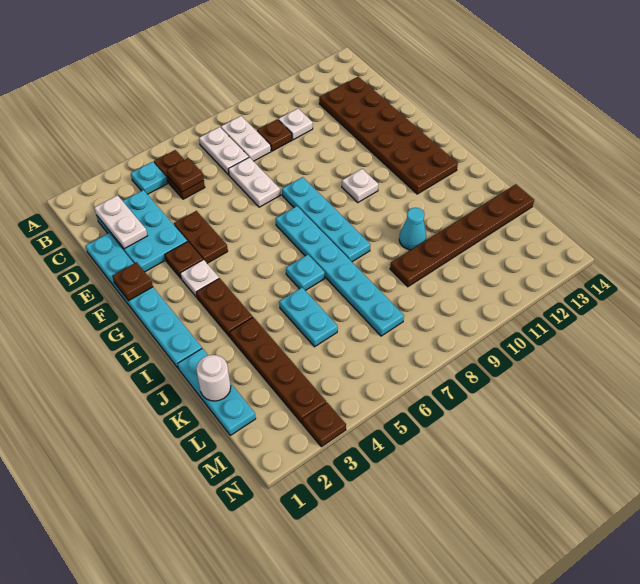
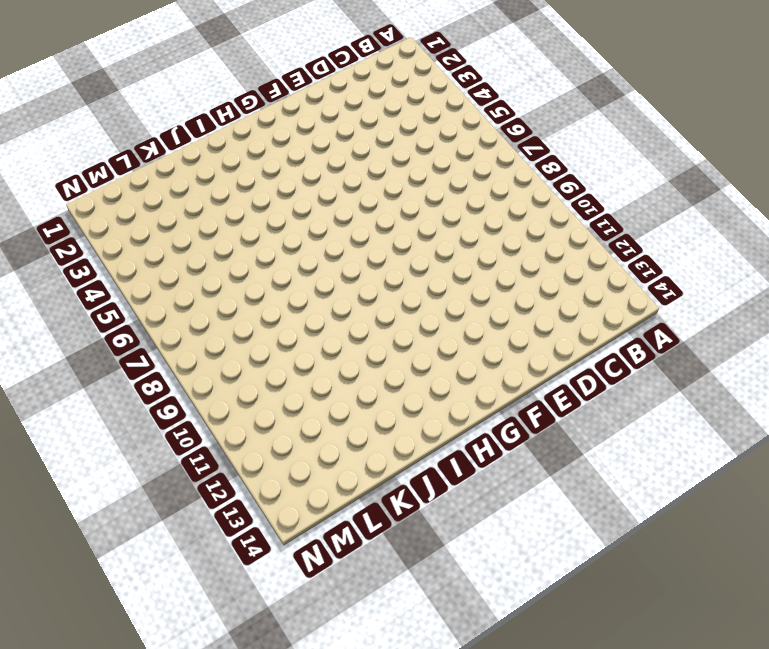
none -> cyan 1x1 plate [131,162,167,194]
none -> brown 1x2 plate [154,150,205,199]
none -> white 1x2 plate [199,127,249,175]

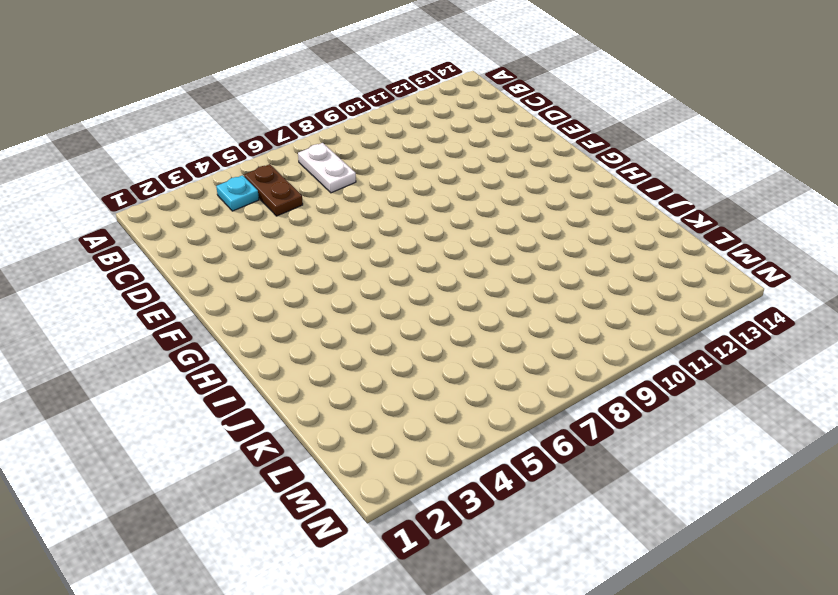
none -> white 1x2 plate [221,116,271,161]
none -> cyan 2x3 plate [96,190,187,272]
none -> brown 1x1 plate [257,119,292,151]

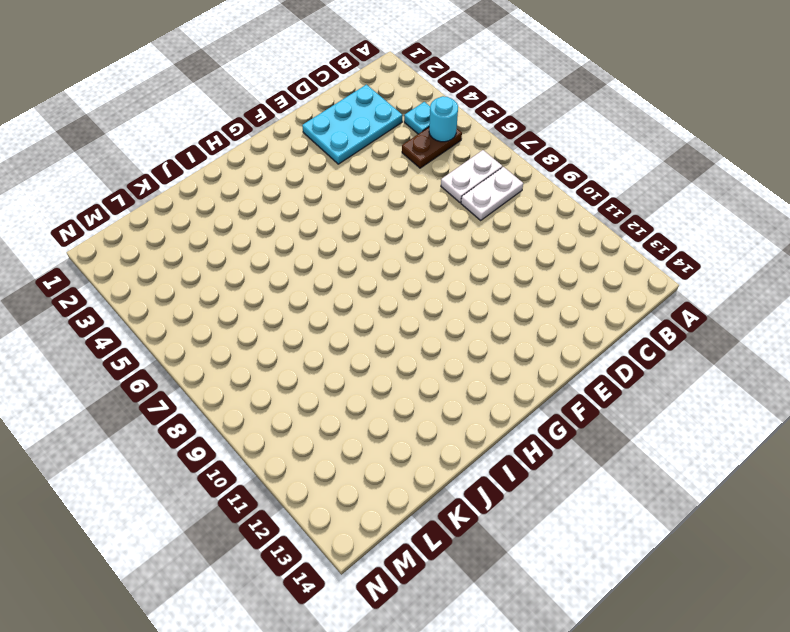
cyan 1x1 round brick [429,96,458,142] -> none
none -> brown 1x1 plate [257,119,292,151]
none -> white 1x1 plate [278,109,313,140]
none -> brown 2x6 plate [319,77,458,194]

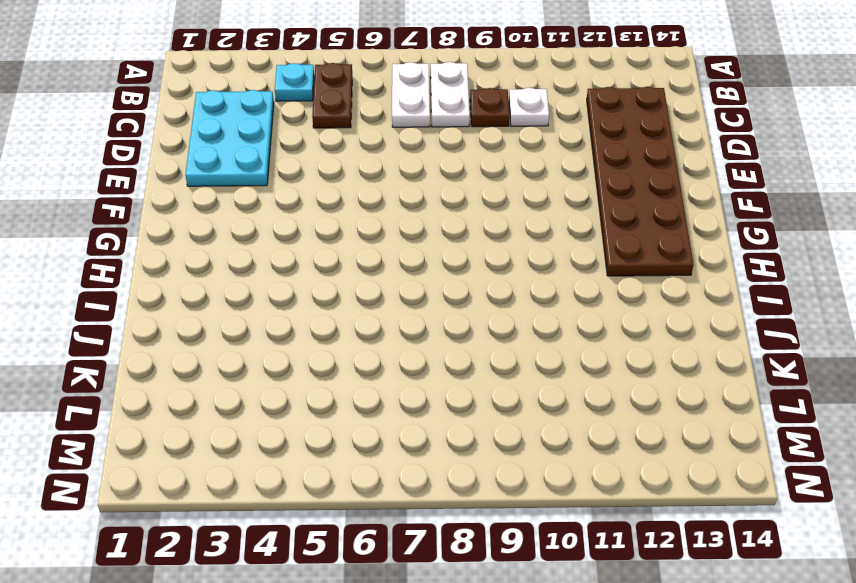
none -> cyan 1x6 plate [86,233,202,369]
none -> white 1x2 plate [228,157,280,207]
none -> brown 1x2 plate [174,211,228,263]

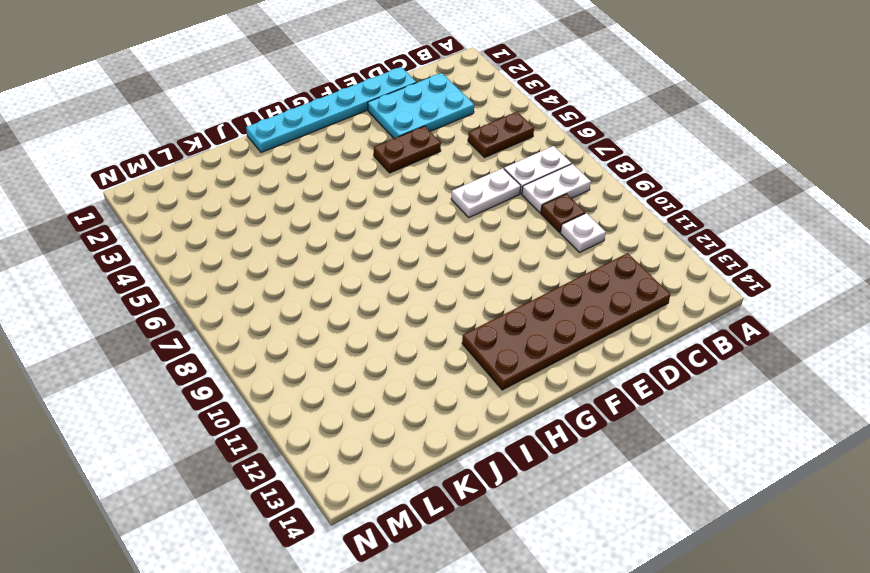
none -> cyan 1x1 plate [131,162,167,194]
none -> brown 1x1 plate [165,241,203,278]
none -> cyan 1x4 plate [282,177,370,262]

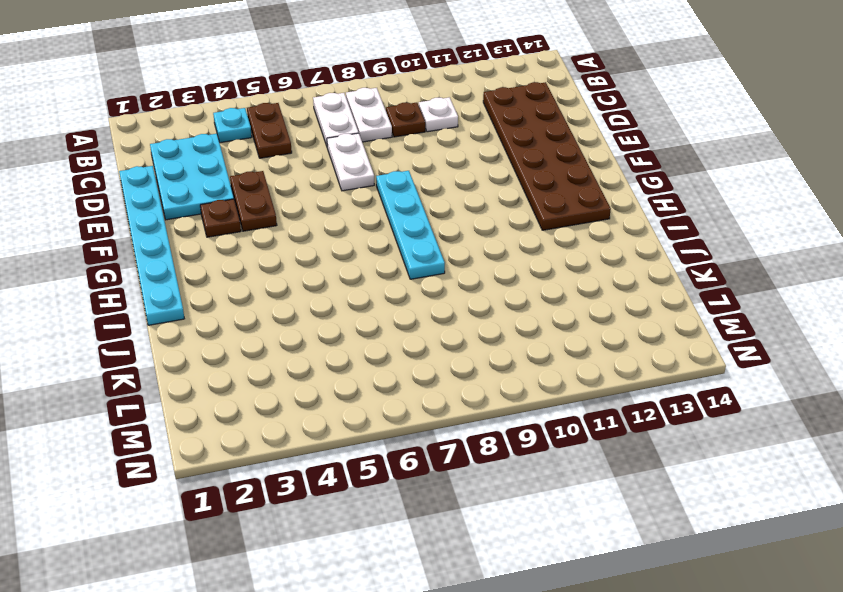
none -> white 1x1 plate [180,260,219,297]
none -> cyan 1x6 plate [276,206,404,336]
none -> white 1x1 plate [342,169,378,202]

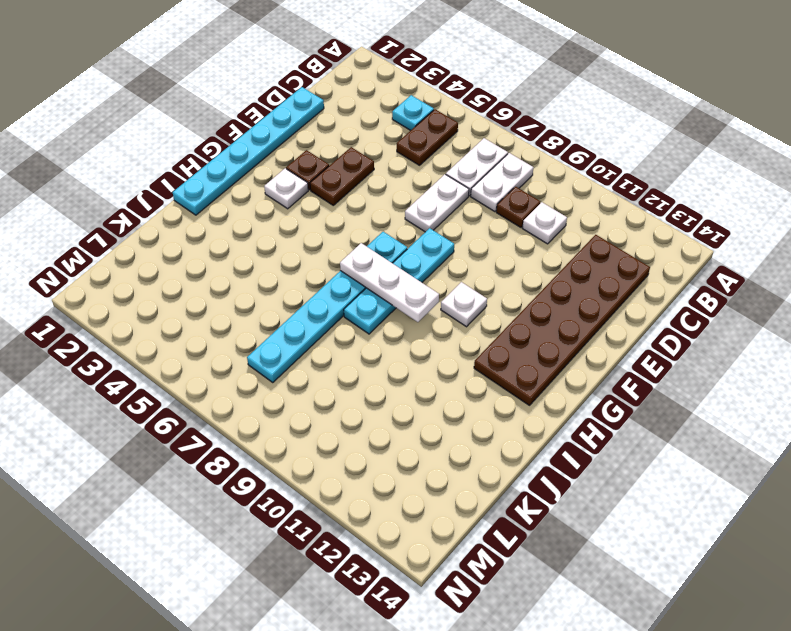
white 1x3 plate [340,243,439,322] -> none
none -> cyan 2x3 plate [96,190,187,272]
none -> brown 1x2 plate [196,278,253,337]
none -> cyan 1x1 plate [286,255,325,291]

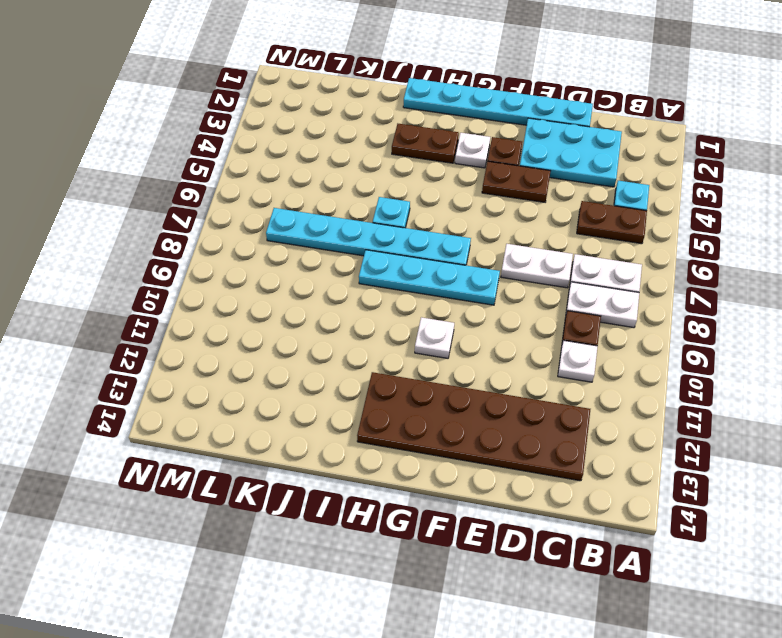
none -> cyan 1x3 plate [178,348,256,435]
none -> brown 1x4 plate [230,317,326,423]
none -> cyan 1x2 plate [279,288,338,347]

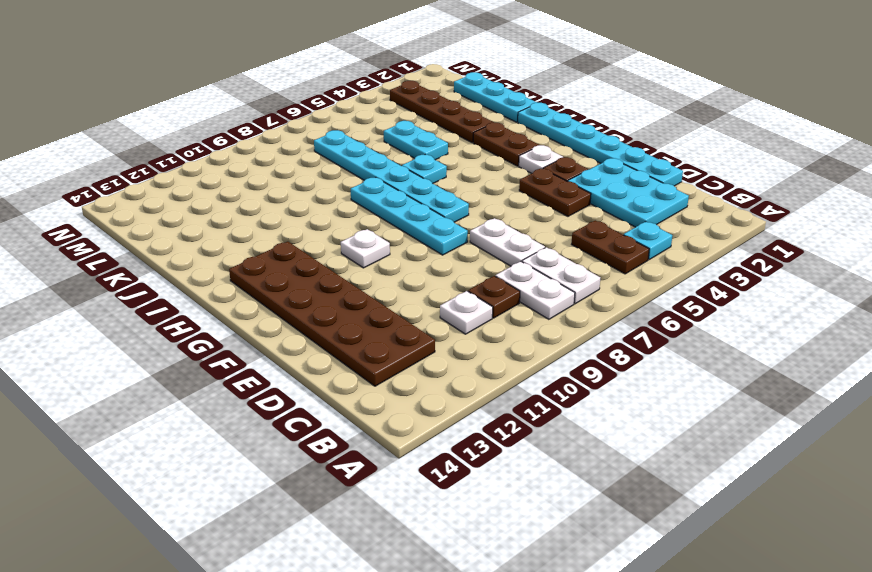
none -> cyan 1x1 cone [399,208,426,250]
none -> brown 1x6 plate [390,184,534,287]
none -> brown 1x1 plate [303,403,346,447]

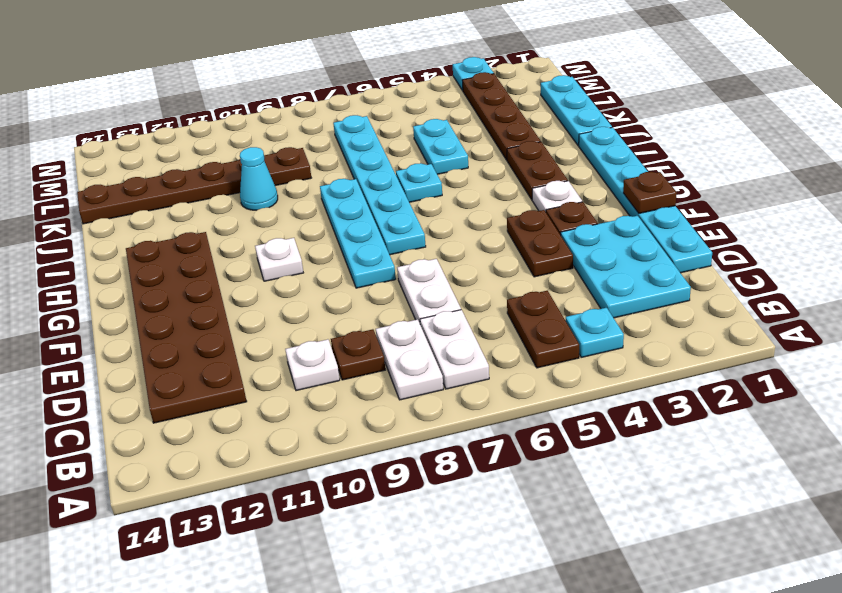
cyan 1x1 plate [453,57,494,91] -> brown 1x1 plate [303,403,346,447]
none -> white 1x2 plate [94,195,148,249]
none -> brown 1x1 plate [167,158,204,192]
none -> white 1x1 round brick [196,355,231,401]

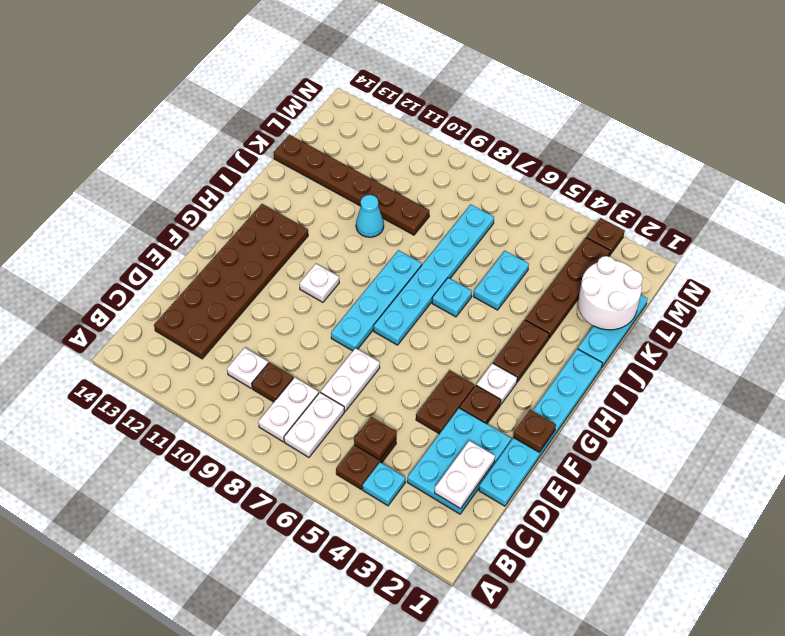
white 2x2 round brick [578,256,643,330] -> white 1x1 round brick [196,355,231,401]

